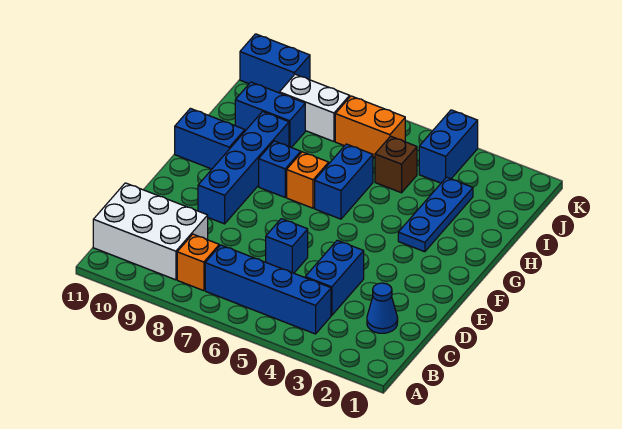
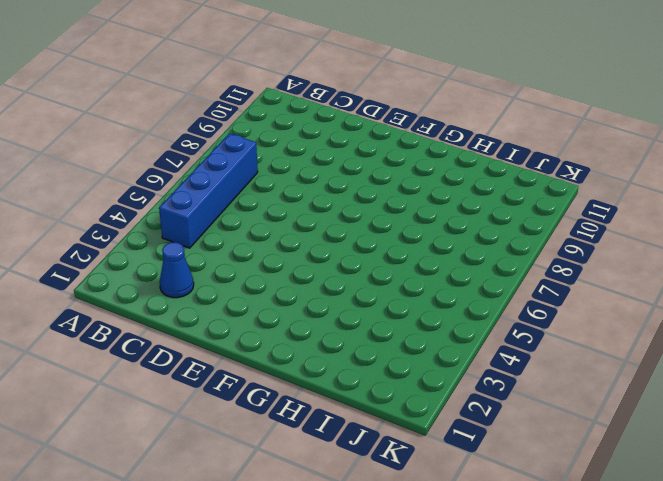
none -> orange 1x1 brick [177,234,219,291]
none -> white 2x3 brick [93,183,208,280]
none -> blue 1x2 brick [305,240,364,315]

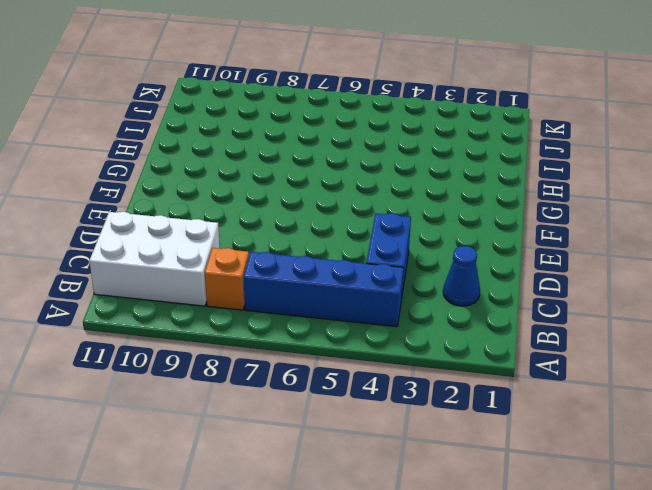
none -> blue 1x1 brick [266,219,308,273]
none -> blue 1x4 brick [198,112,289,224]
none -> blue 1x3 plate [398,177,473,252]

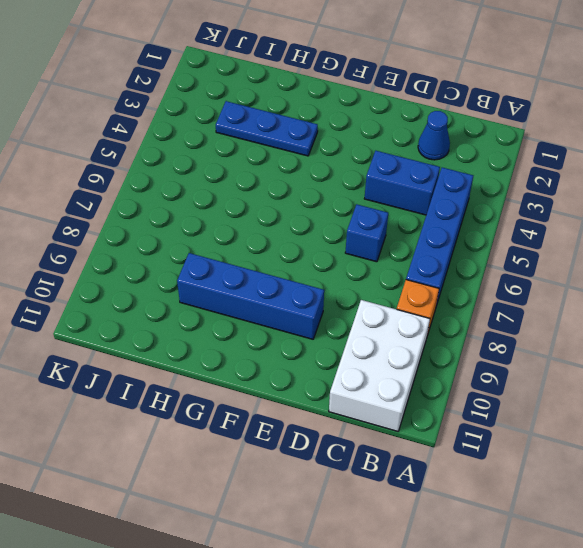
none -> blue 1x2 brick [315,144,373,219]
none -> orange 1x1 brick [287,152,329,208]
none -> blue 1x1 brick [259,141,301,197]

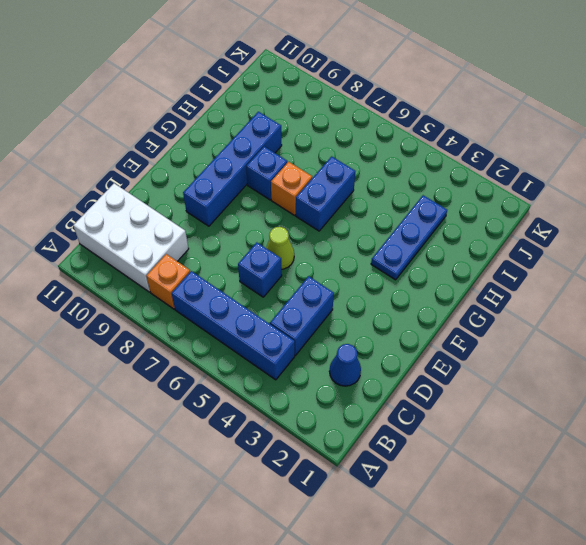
lime 1x1 cone [266,227,294,269] -> none
none -> blue 1x2 brick [175,108,245,169]
none -> brown 1x1 brick [375,136,417,193]
none -> blue 1x2 brick [235,82,305,148]

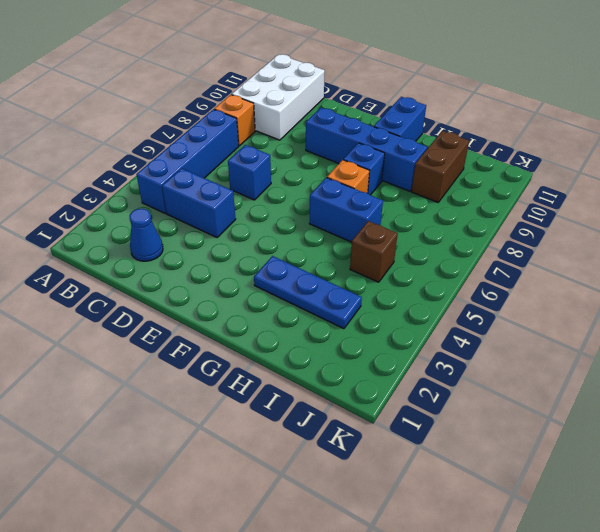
brown 1x2 brick [411,131,469,202] -> blue 1x2 brick [235,82,305,148]
none -> blue 1x2 brick [419,110,478,183]
none -> orange 1x2 brick [335,96,405,157]
none -> white 1x2 brick [280,74,350,141]

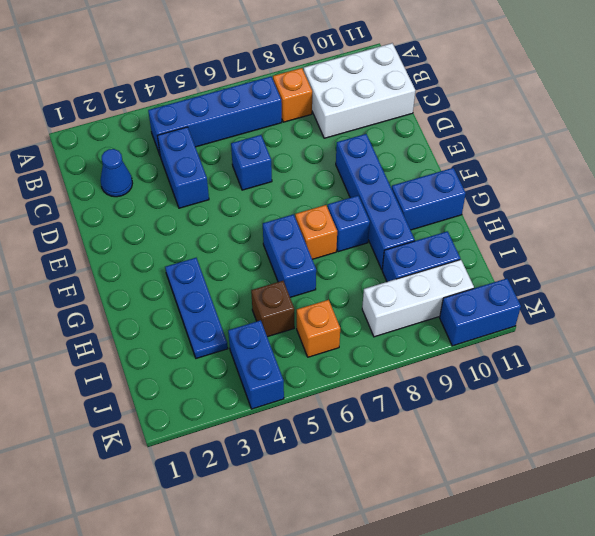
orange 1x1 brick [297,300,340,357] -> orange 1x2 brick [335,96,405,157]
white 1x3 brick [362,260,474,337] -> white 1x2 brick [280,74,350,141]

